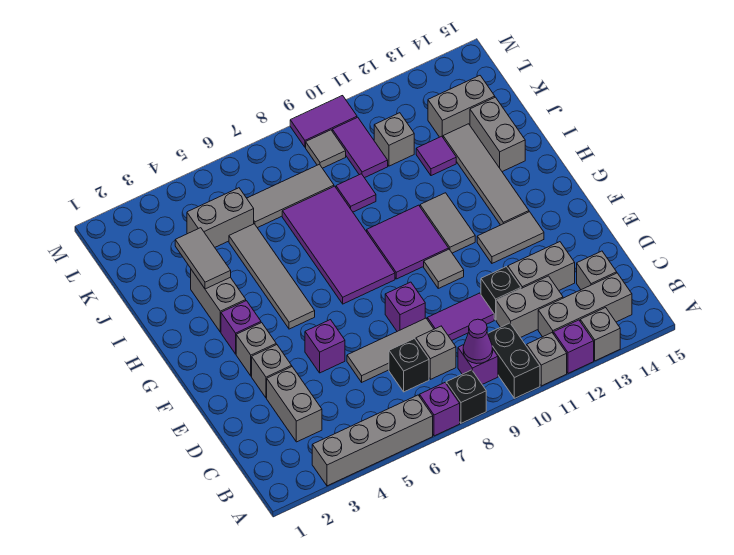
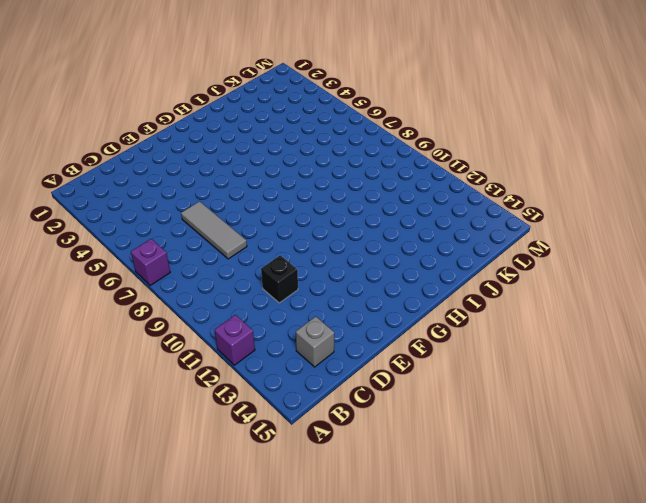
none -> grey 1x4 brick [312,395,433,486]
none -> black 1x1 brick [446,370,486,423]
none -> black 1x2 brick [488,323,540,398]
none -> grey 1x1 brick [527,333,567,386]

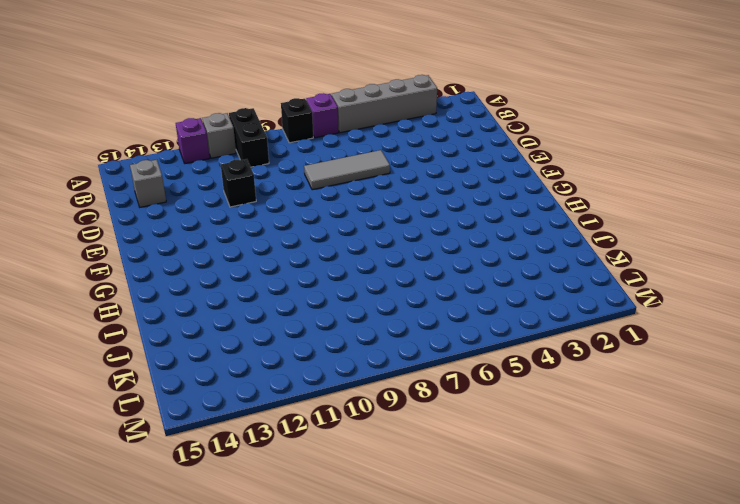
none -> grey 1x1 brick [580,308,620,361]
none -> purple 1x1 brick [458,345,498,384]
none -> grey 1x3 brick [538,273,632,337]
none -> grey 1x2 brick [267,367,322,442]

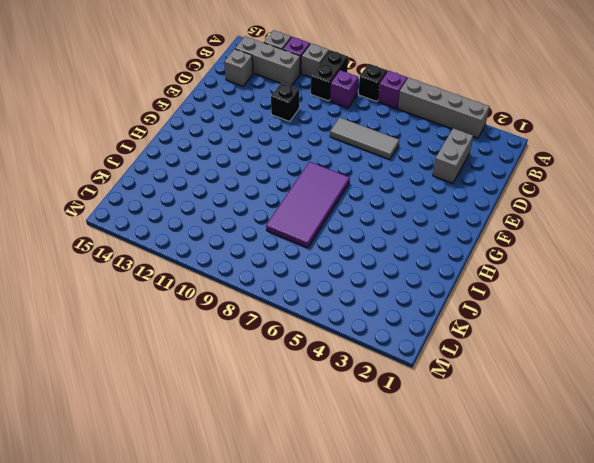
none -> black 1x1 brick [389,339,429,392]
none -> grey 1x1 brick [416,326,456,379]
none -> grey 1x2 brick [496,276,563,338]
none -> purple 1x2 tile [427,293,494,340]

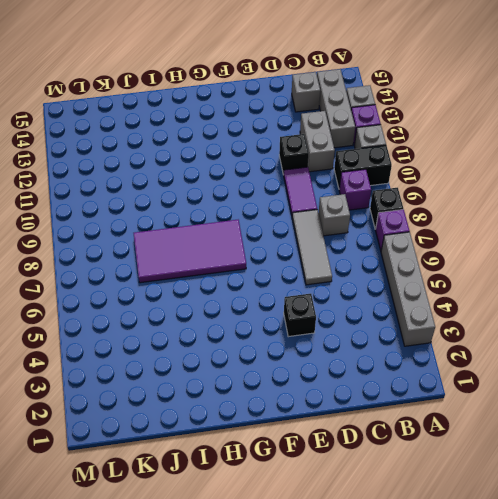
black 1x1 brick [284,294,316,337] -> black 1x1 brick moved to [389,339,429,392]
none -> grey 1x2 brick [267,367,322,442]
none -> grey 1x2 brick [508,242,575,290]
none -> grey 1x1 brick [252,345,292,398]
none -> purple 1x1 brick [305,320,345,373]

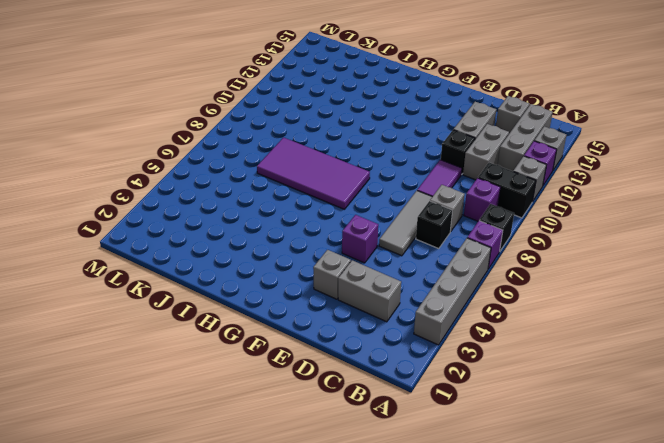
none -> purple 1x1 brick [385,282,425,331]
none -> grey 1x1 brick [236,323,276,376]
none -> grey 1x1 tile [424,249,464,288]
none -> grey 1x2 tile [477,212,544,263]

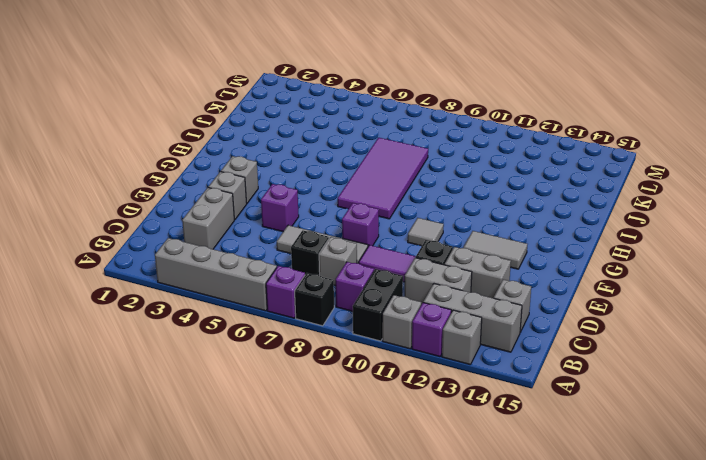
none -> purple 1x1 brick [221,301,261,354]
none -> grey 1x4 tile [229,224,315,329]
none -> purple 2x2 tile [367,205,449,279]
none -> grey 1x2 tile [420,193,475,253]

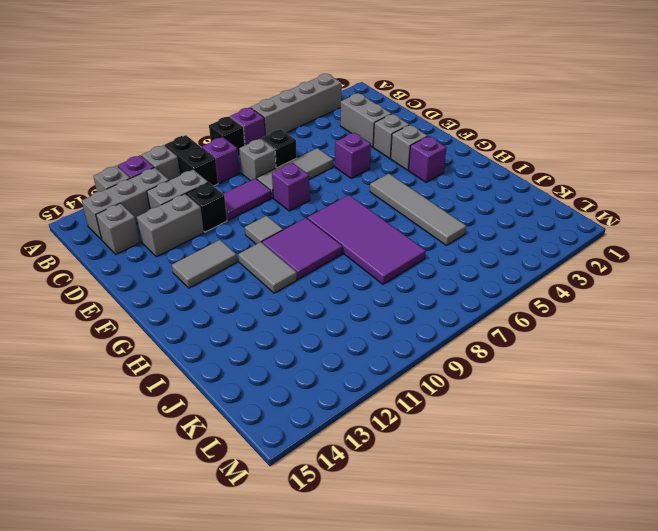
none -> grey 1x4 tile [443,124,529,225]
none -> grey 1x2 brick [191,270,246,332]
none -> grey 1x2 brick [470,97,525,172]
none -> purple 1x1 tile [336,174,376,212]

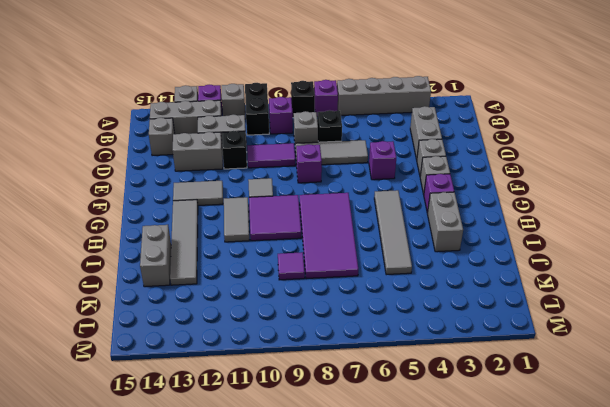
none -> purple 1x1 tile [416,136,456,176]
none -> grey 1x2 brick [187,188,254,247]
none -> grey 1x3 tile [247,164,334,228]
none -> purple 1x2 tile [332,117,388,178]

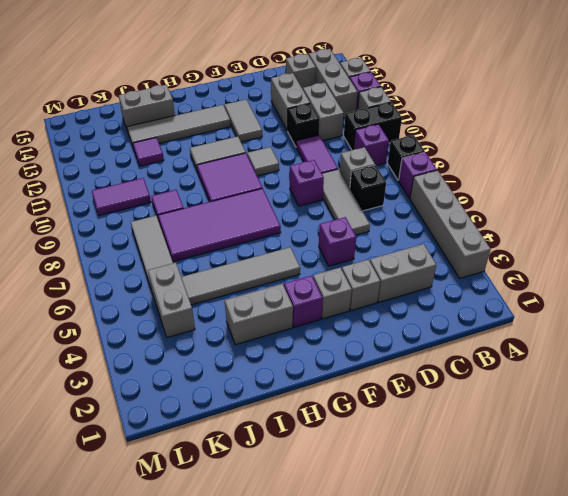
none -> grey 1x1 brick [374,113,414,166]
none -> grey 1x2 brick [428,76,495,137]
none -> grey 1x1 tile [306,130,346,168]
none -> purple 1x2 tile [290,96,357,147]

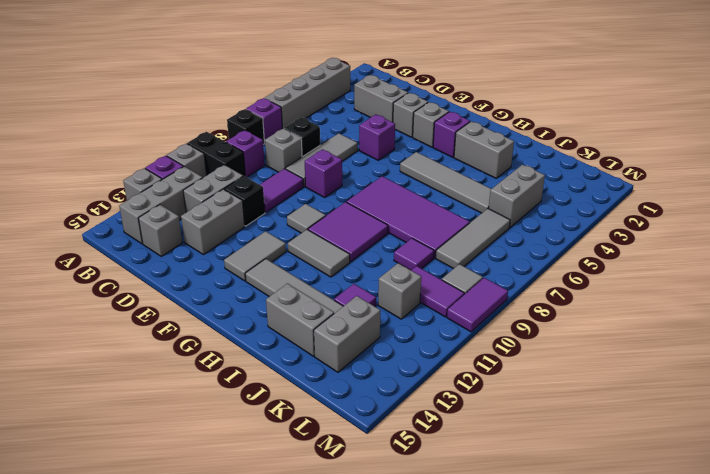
none -> purple 1x1 cone [463,319,493,364]
none -> grey 1x2 tile [175,228,231,289]

